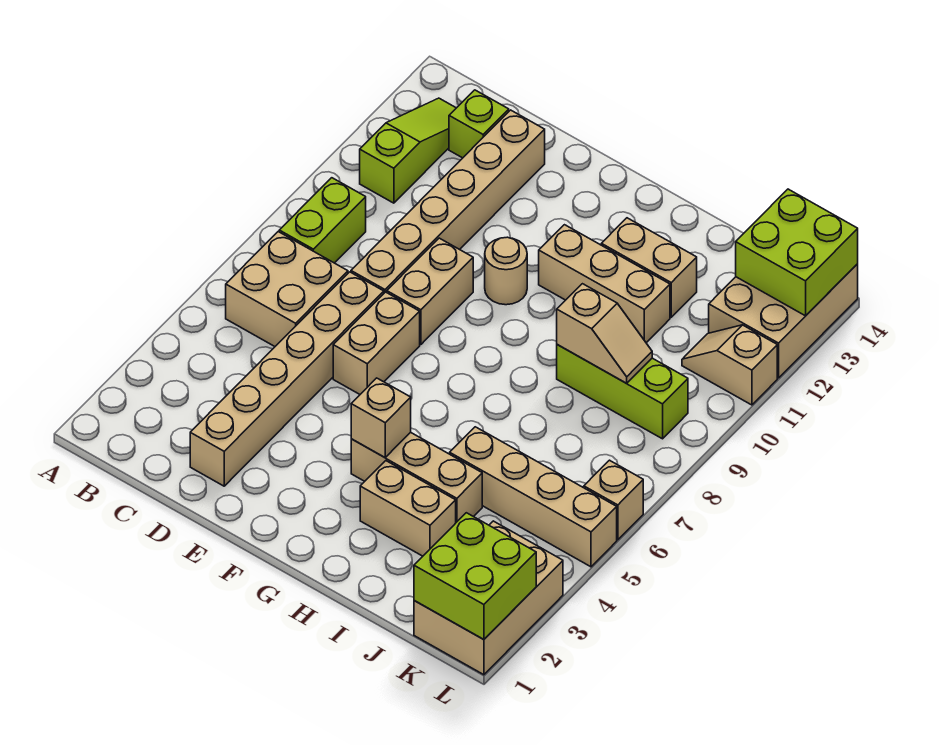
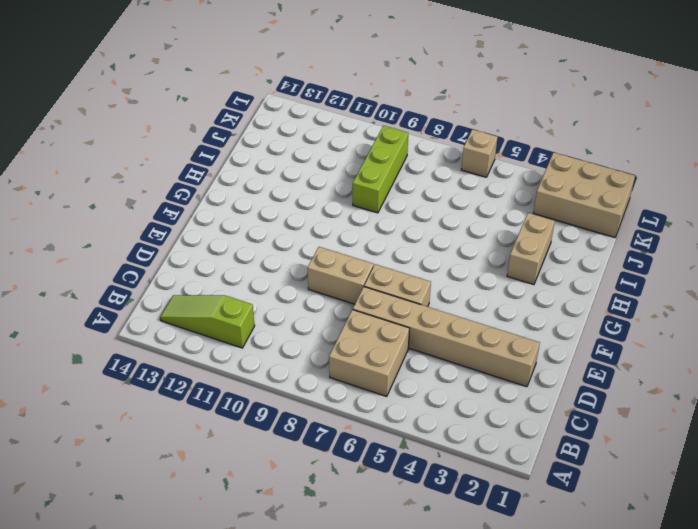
none -> lime 1x2 brick [279,178,366,263]
none -> lime 1x1 brick [449,90,509,158]
none -> tan 1x6 brick [351,110,545,293]

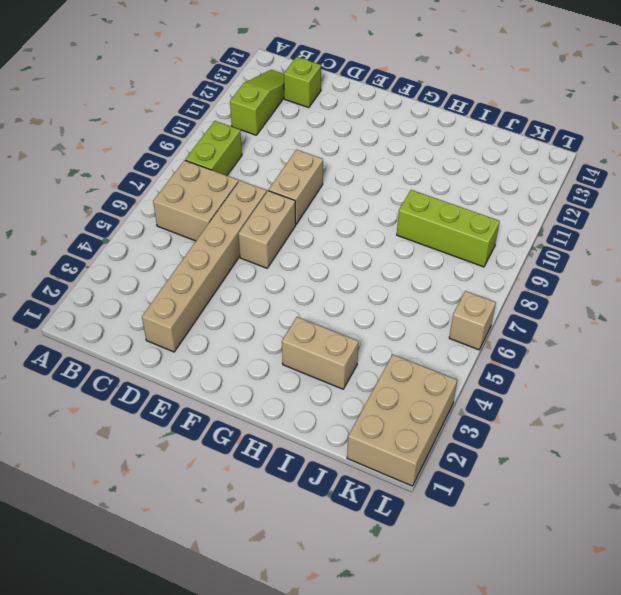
none -> tan 1x6 brick [351,110,545,293]
none -> tan 1x1 round brick [485,237,527,305]
none -> tan 1x3 brick [351,432,482,522]

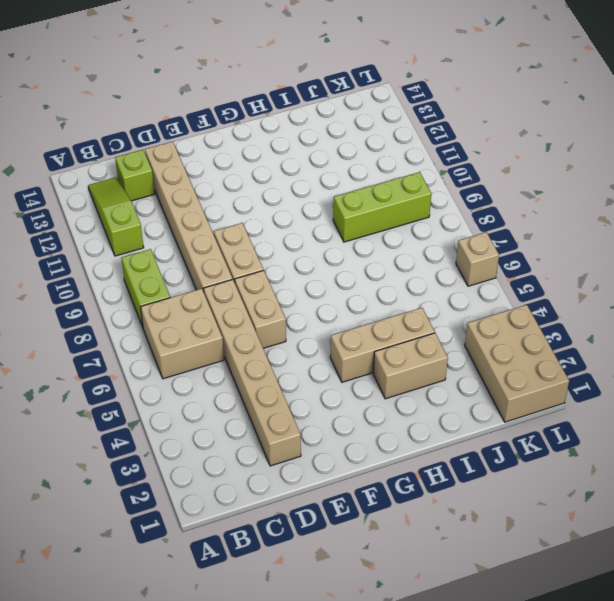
none -> tan 1x1 round brick [485,237,527,305]
none -> tan 1x3 brick [539,225,670,343]
none -> tan 1x2 brick [601,218,697,317]

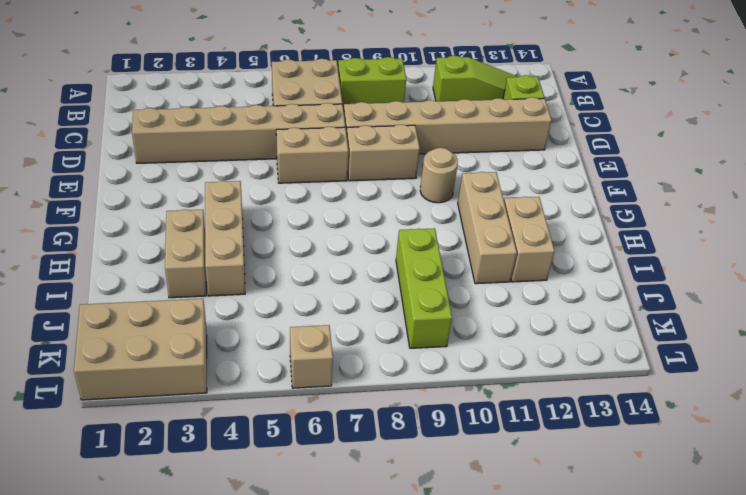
none -> tan 1x4 brick [450,427,617,567]
none -> tan 1x2 slope [682,325,777,405]
none -> tan 2x3 brick [709,264,858,378]

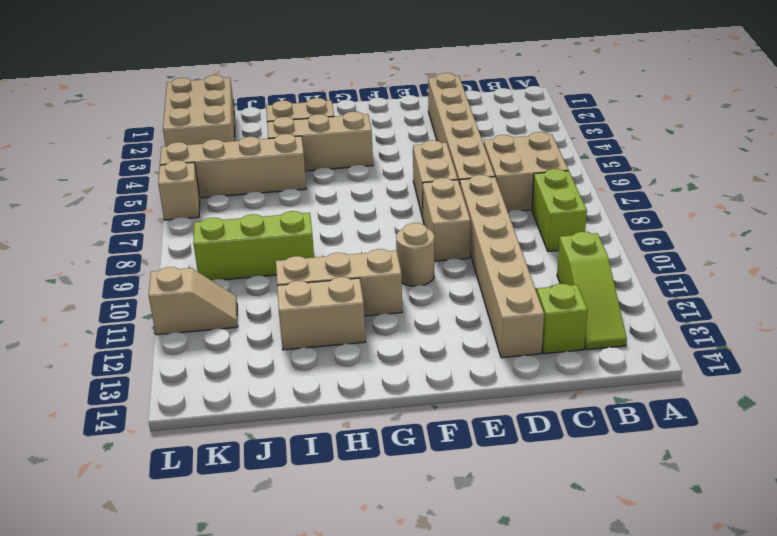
none -> tan 2x3 brick [709,264,858,378]
none -> tan 1x1 brick [351,378,411,457]
none -> tan 1x2 slope [557,284,652,383]

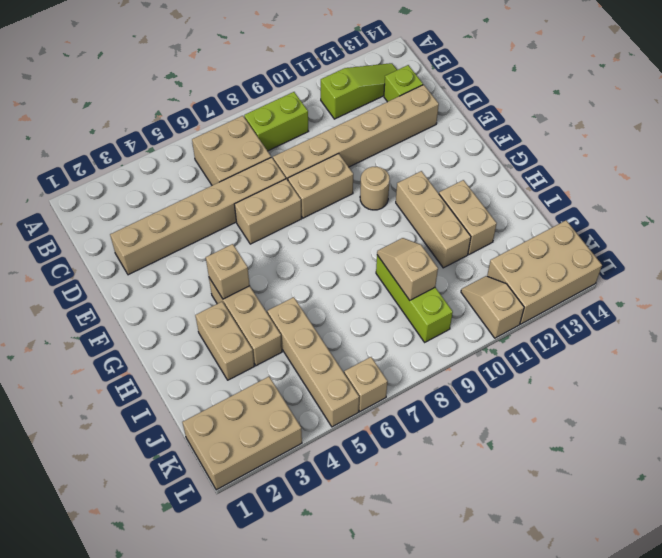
tan 1x2 slope [377,238,438,300] -> tan 1x2 slope turned to [557,284,652,383]
none -> lime 2x2 brick [414,513,536,640]
none -> lime 2x2 brick [736,189,858,316]

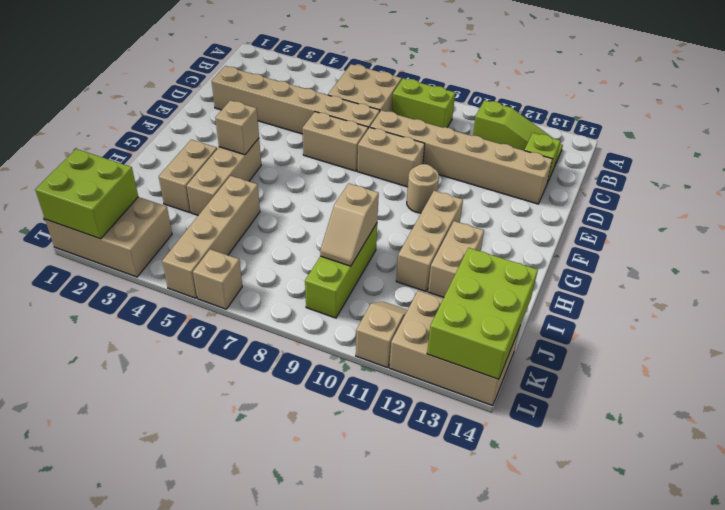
lime 2x3 brick [427,248,538,379] -> lime 2x2 brick [736,189,858,316]

